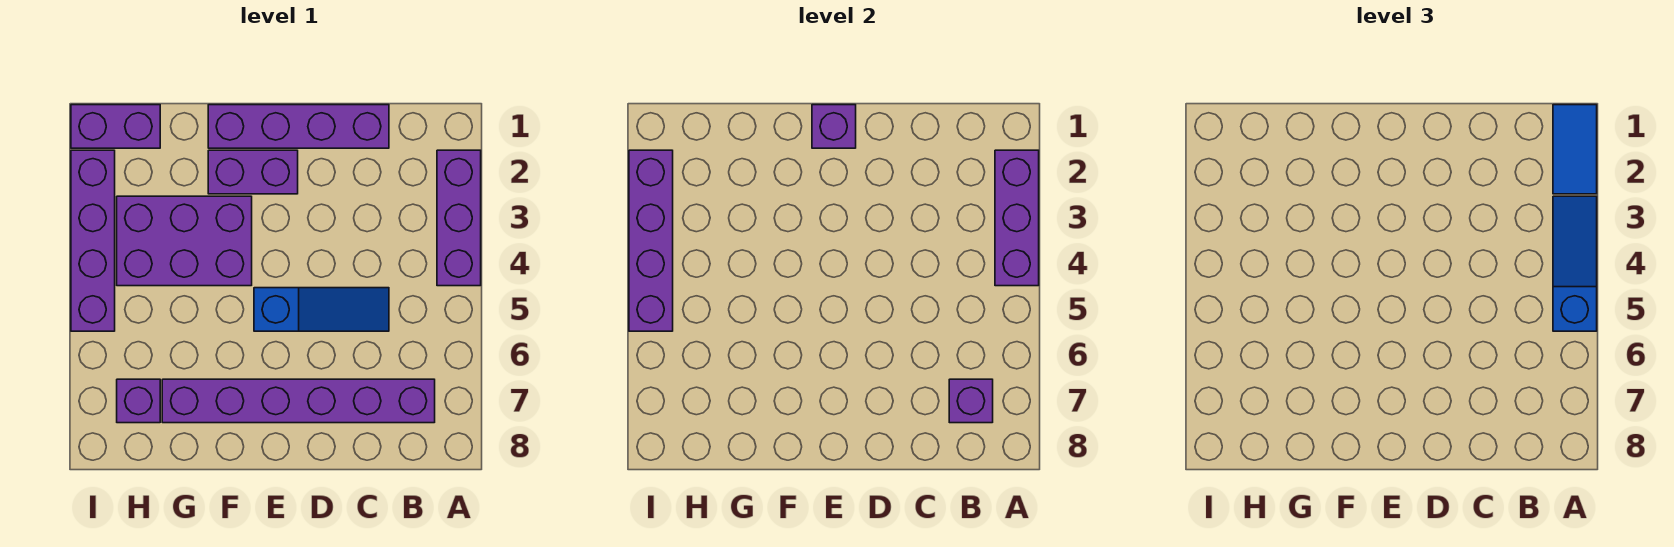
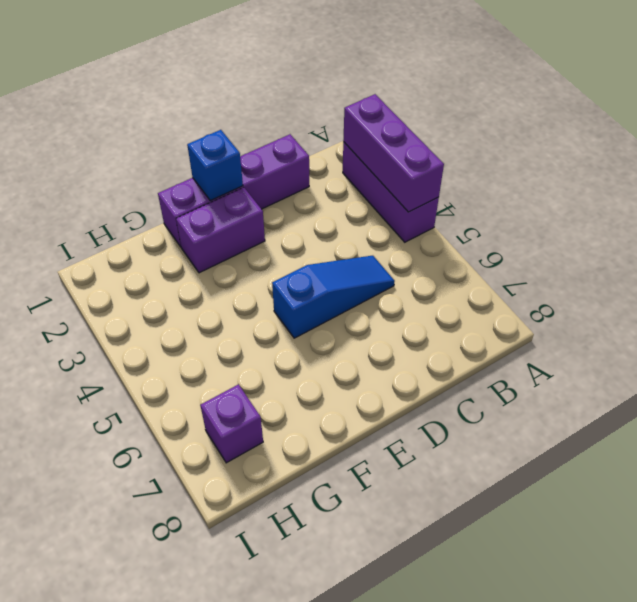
blue 1x1 brick [187,130,243,201] -> purple 1x1 brick [812,105,856,148]
none -> purple 1x6 brick [162,379,435,423]
none -> purple 2x3 brick [117,196,252,286]
none -> purple 1x2 brick [71,105,160,148]

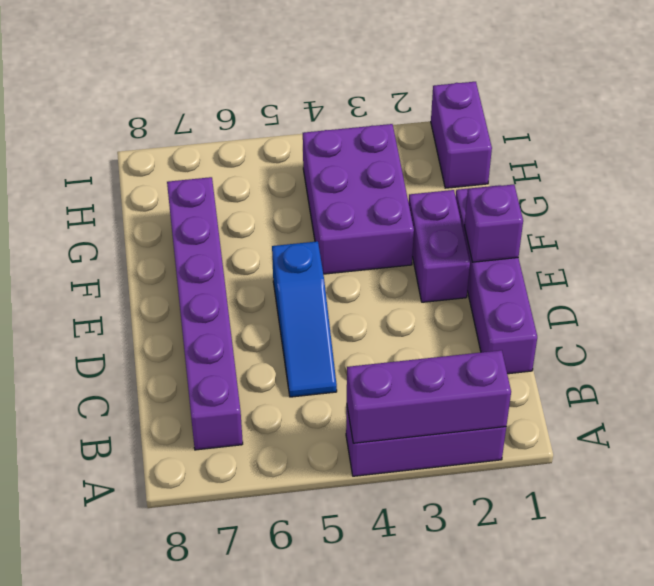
none -> purple 1x1 brick [117,379,160,423]
none -> purple 1x4 brick [71,150,115,331]
none -> purple 1x1 brick [949,379,993,423]

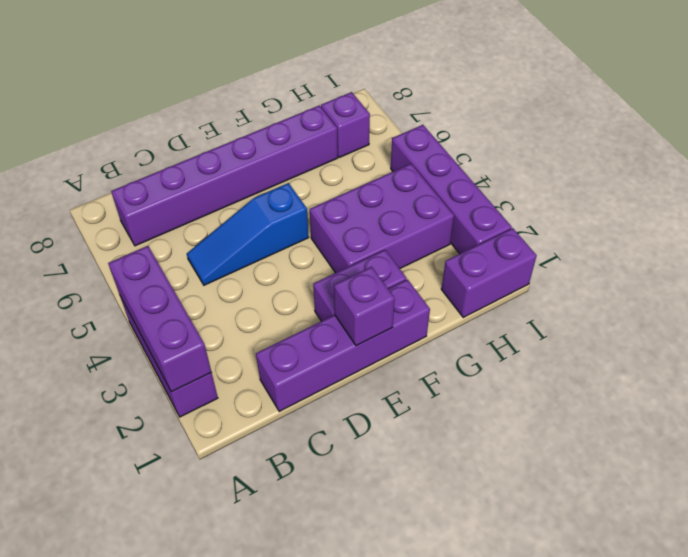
none -> purple 1x1 brick [949,379,993,423]
none -> purple 1x4 brick [629,150,673,331]
none -> blue 1x2 tile [1553,105,1597,194]

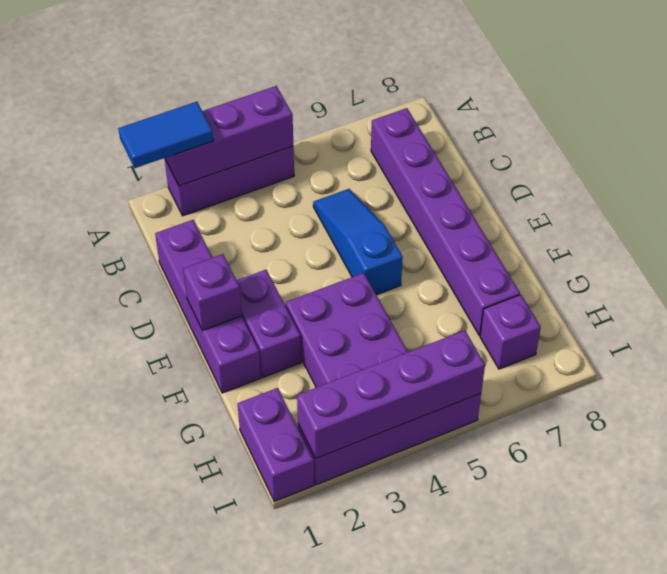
none -> purple 1x1 brick [949,379,993,423]
none -> blue 1x3 slope [1553,196,1597,331]

